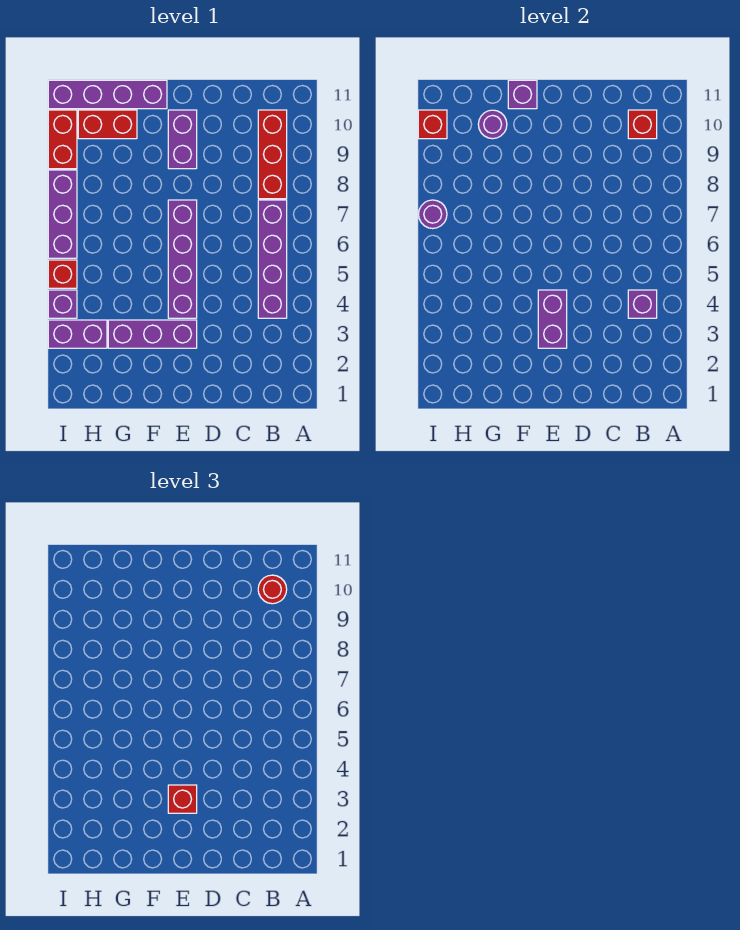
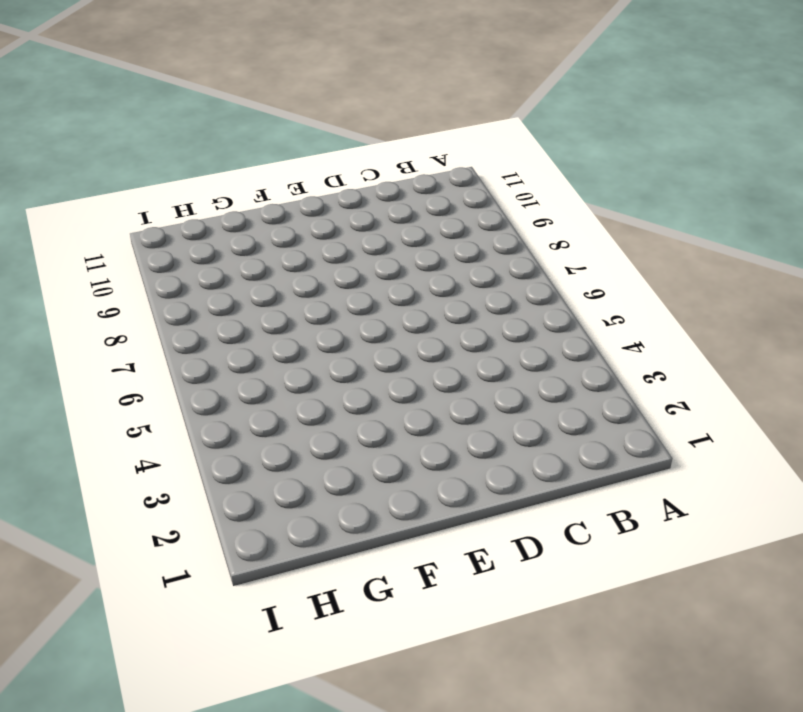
none -> purple 1x4 brick [258,200,287,318]
none -> red 1x3 brick [258,110,287,199]
none -> purple 1x3 brick [108,320,197,348]

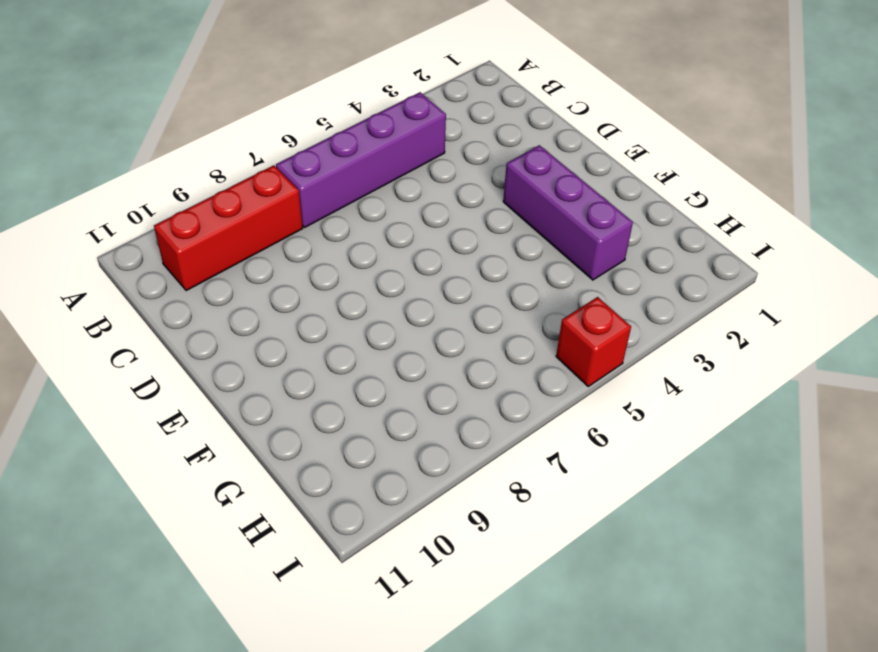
none -> purple 1x4 brick [168,200,197,318]
none -> purple 1x2 brick [168,110,197,169]
none -> purple 1x4 brick [48,80,167,109]

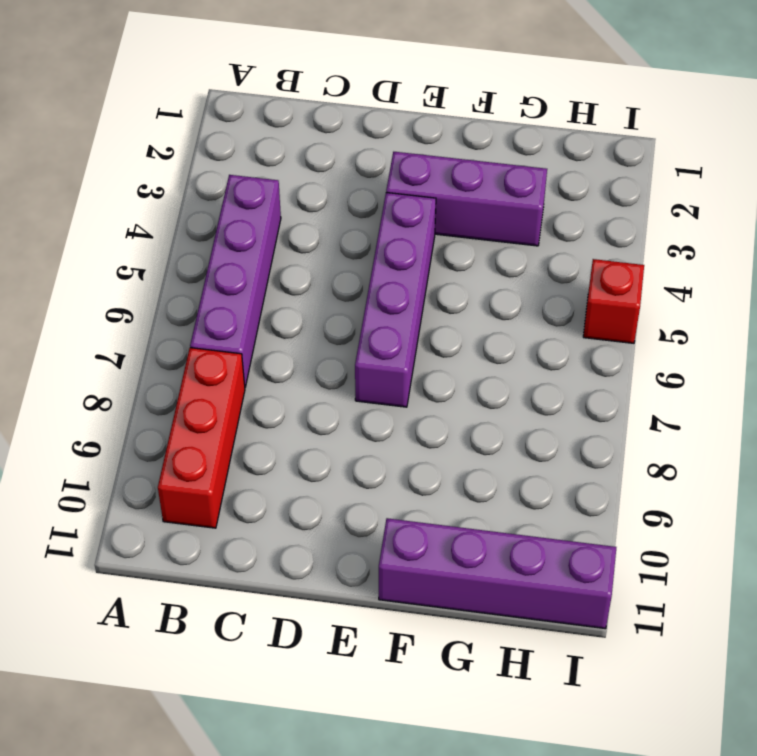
none -> purple 1x2 brick [168,110,197,169]
none -> red 1x2 brick [78,110,137,139]
none -> purple 1x2 brick [48,320,107,348]

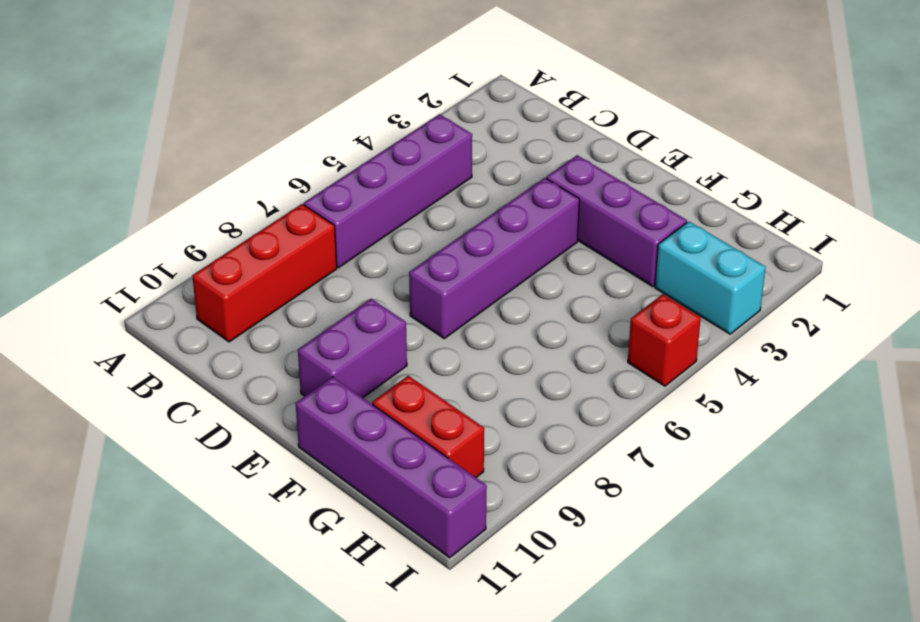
cyan 1x2 brick [655,222,766,334] -> purple 1x2 brick [48,320,107,348]
none -> purple 1x1 brick [48,290,77,318]
none -> purple 1x3 brick [48,170,77,258]
none -> red 1x2 brick [48,110,77,169]

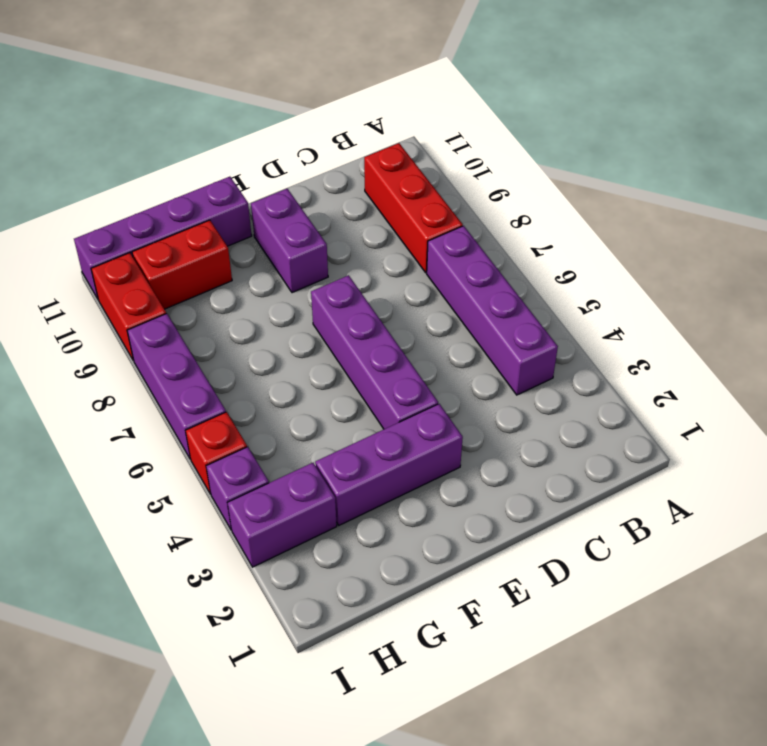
none -> purple 1x1 brick [628,290,657,318]
none -> red 1x1 brick [628,110,657,139]
none -> purple 1x2 brick [538,290,567,348]

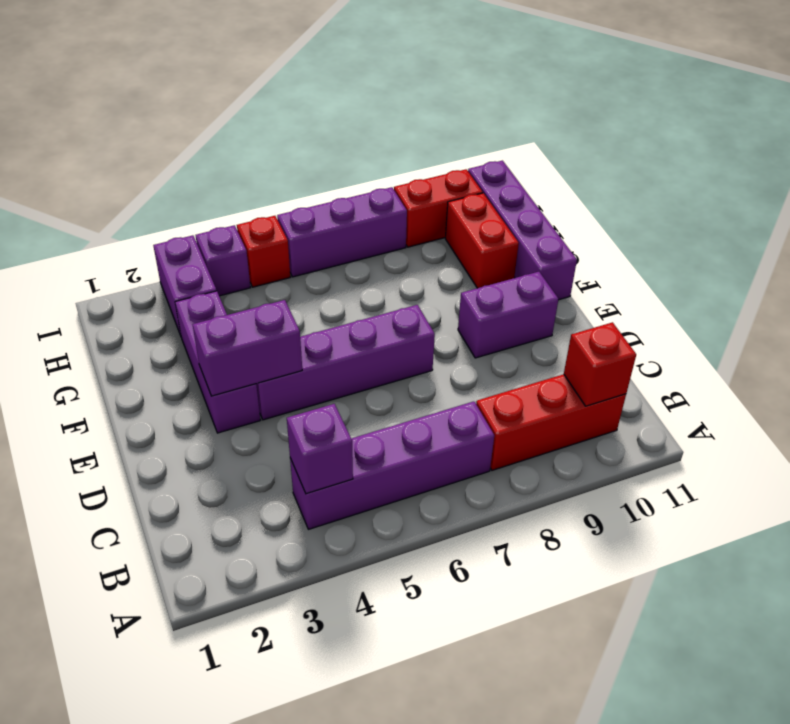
none -> purple 1x1 brick [508,80,537,109]
none -> purple 1x1 round brick [478,110,507,139]
none -> purple 1x1 round brick [419,200,447,229]

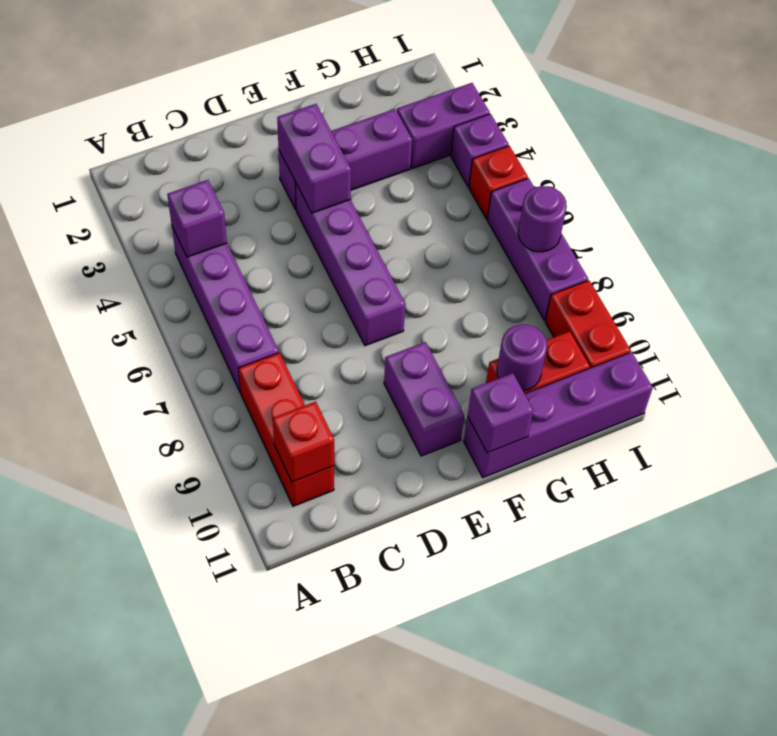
none -> red 1x1 brick [418,110,447,139]
none -> red 1x1 round brick [258,575,287,604]
none -> red 1x1 brick [168,785,197,813]

